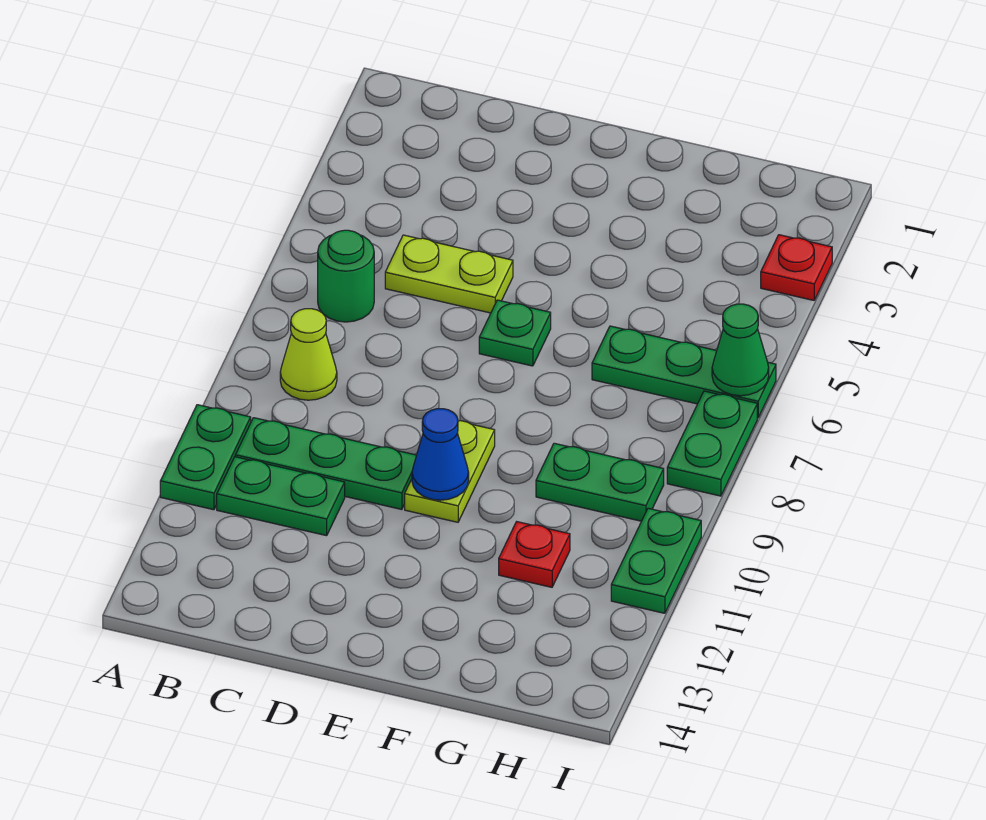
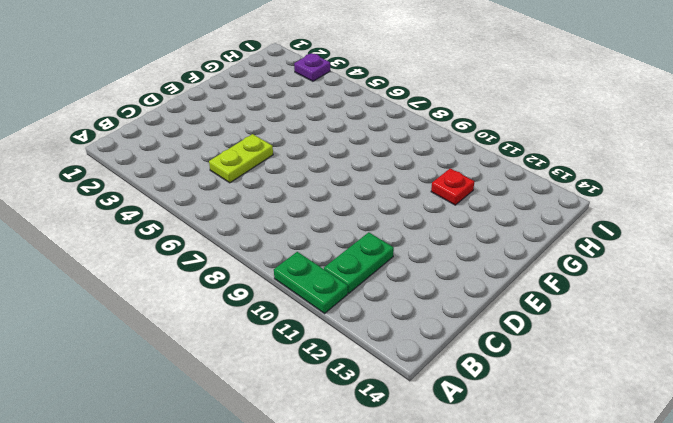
purple 1x1 plate [294,53,330,81] -> red 1x1 plate [761,235,832,300]
none -> green 1x1 round brick [318,230,374,322]
none -> lime 1x1 cone [280,309,337,400]
none -> green 1x3 plate [235,418,417,510]

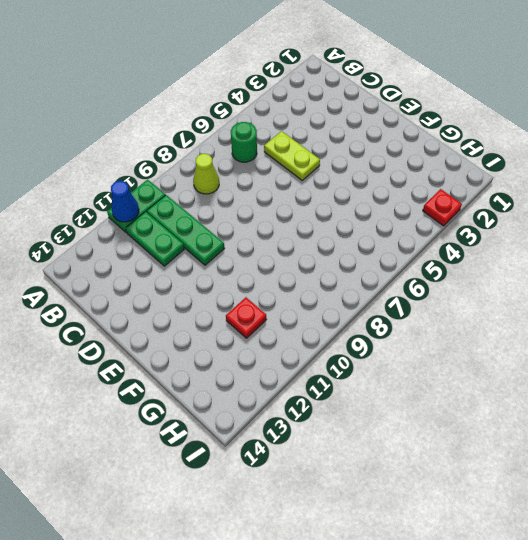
blue 1x1 cone [111,181,139,222] -> blue 1x1 cone moved to [412,409,469,500]
none -> green 1x1 plate [479,300,551,366]
none -> lime 1x2 plate [405,421,495,522]
none -> green 1x3 plate [592,326,776,418]

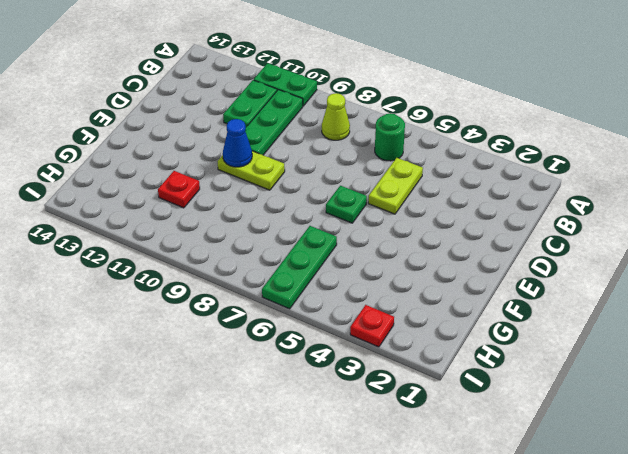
none -> green 1x2 plate [536,443,664,521]
none -> green 1x2 plate [667,391,757,496]
none -> green 1x2 plate [611,508,701,613]

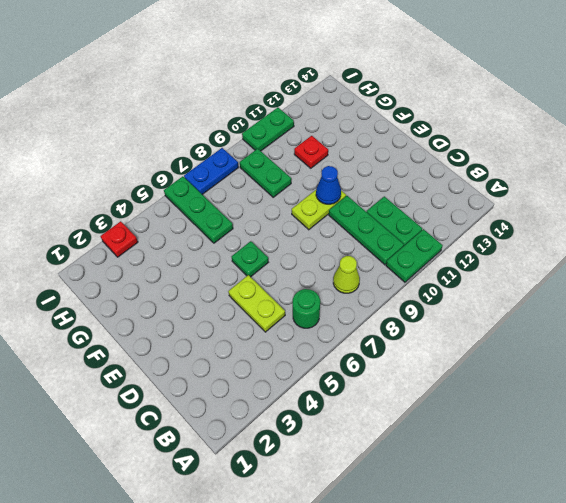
blue 1x2 plate [184,148,238,195] -> green 1x2 plate [667,391,757,496]
none -> green 1x1 cone [712,304,769,396]

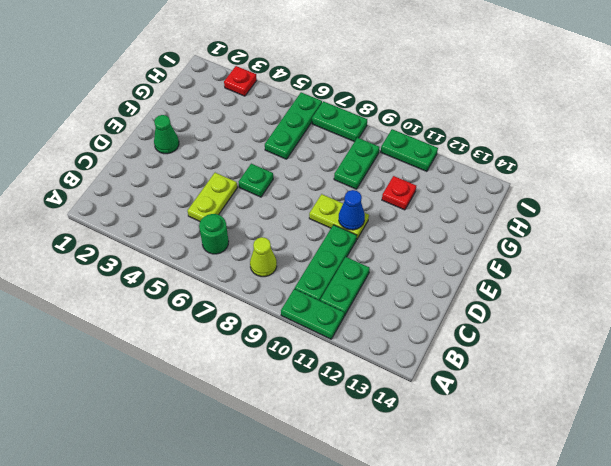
green 1x1 cone [154,115,179,154] -> green 1x1 cone moved to [712,304,769,396]

